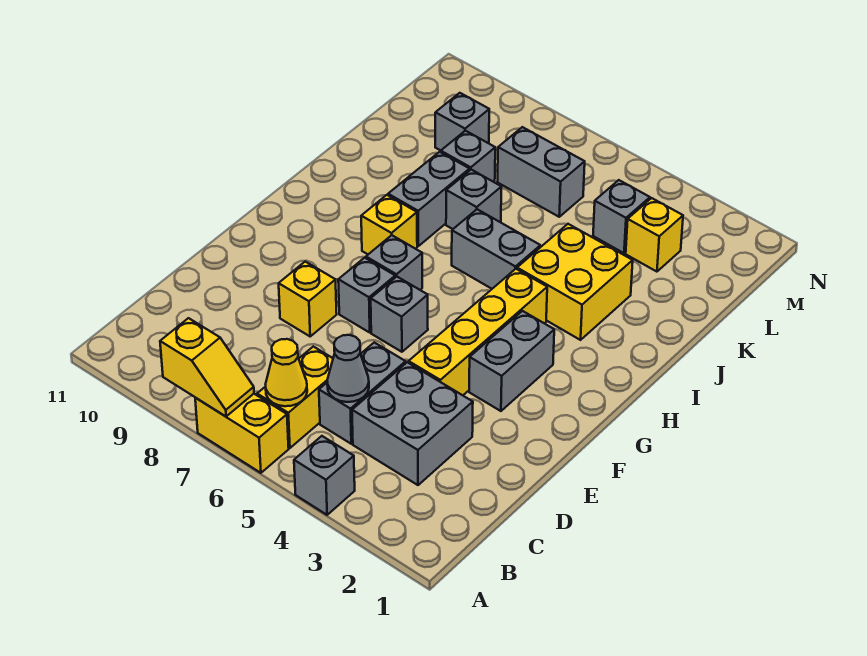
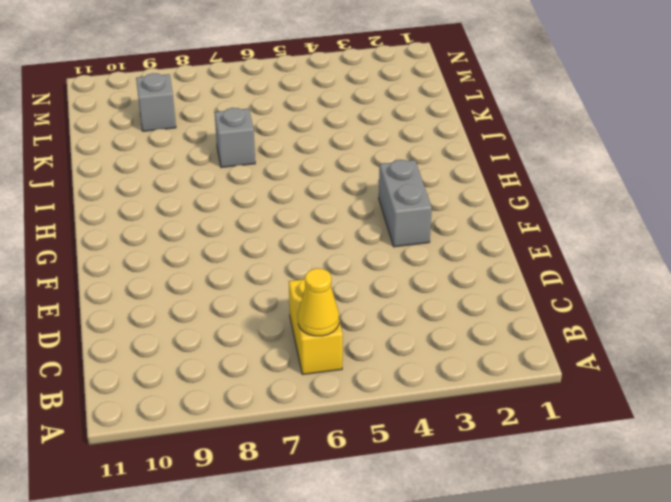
none -> grey 1x1 brick [294,436,355,515]
none -> yellow 1x2 brick [195,394,289,473]
none -> grey 2x2 brick [352,362,473,485]

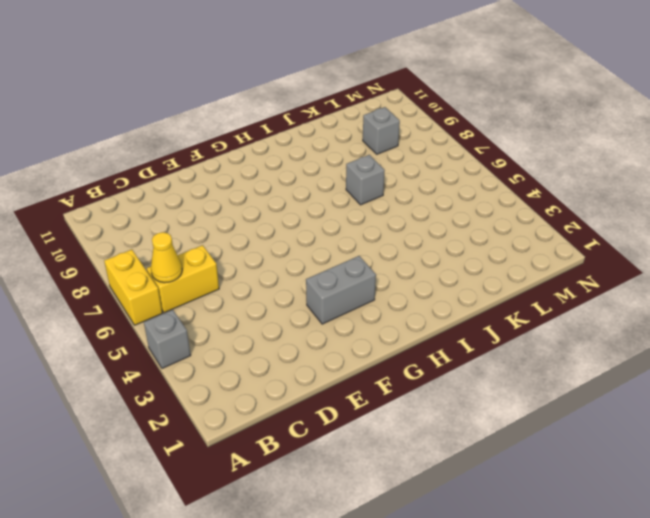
none -> grey 2x2 brick [352,362,473,485]
none -> grey 1x2 brick [319,343,406,444]
none -> yellow 1x4 brick [409,269,547,395]

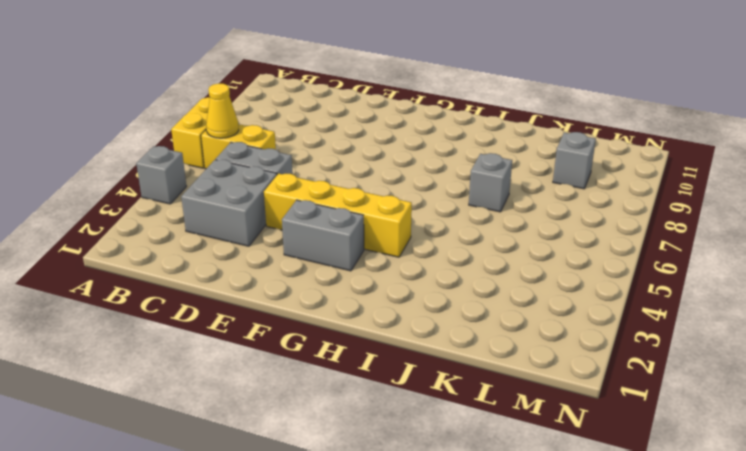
none -> yellow 1x1 brick [279,262,337,336]
none -> grey 1x1 brick [371,277,428,352]
none -> grey 1x1 brick [338,258,395,332]

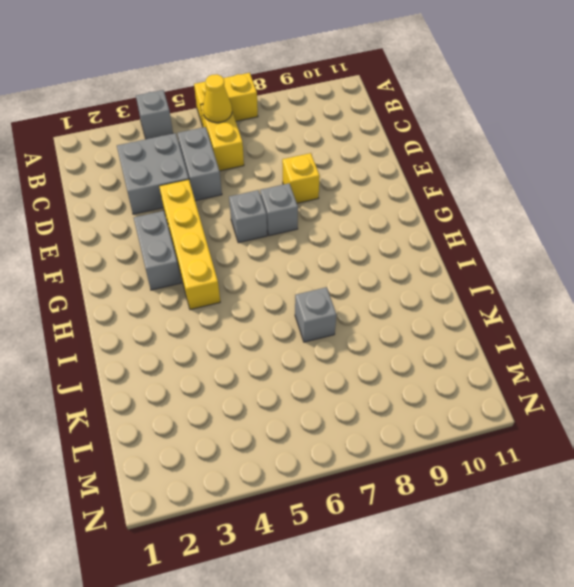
none -> grey 1x1 brick [366,235,422,290]
none -> yellow 1x1 brick [361,195,417,254]
none -> yellow 2x2 brick [517,224,633,340]

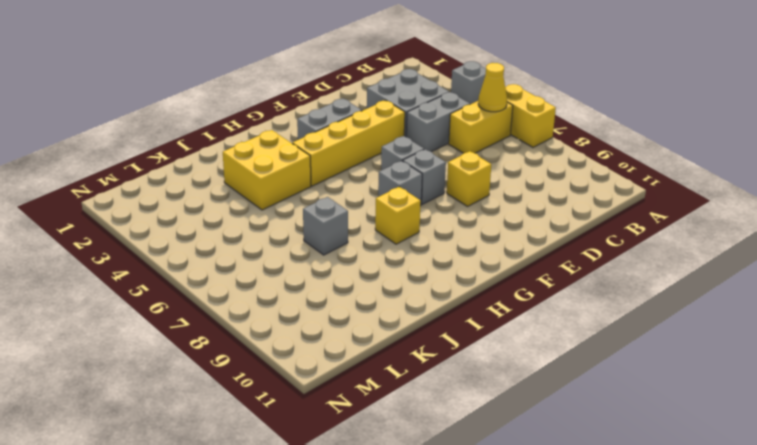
none -> grey 1x2 brick [452,209,540,289]
none -> grey 1x2 brick [388,152,470,246]
none -> grey 1x1 brick [441,131,495,182]

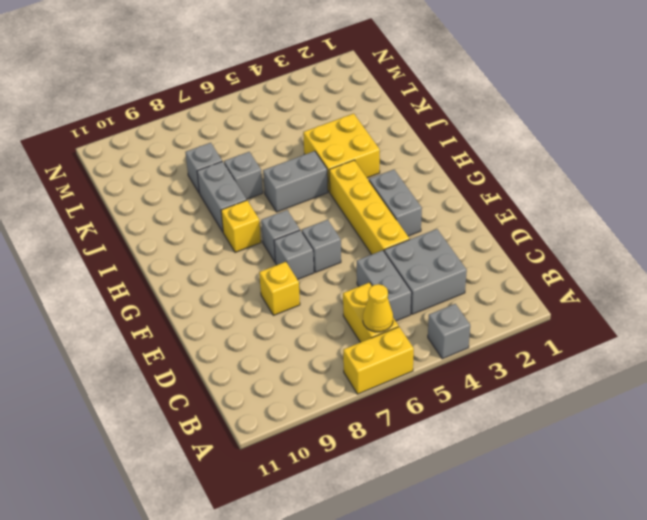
none -> yellow 1x1 brick [626,198,683,272]
none -> grey 1x1 brick [593,180,650,253]
none -> grey 1x2 brick [498,127,585,217]

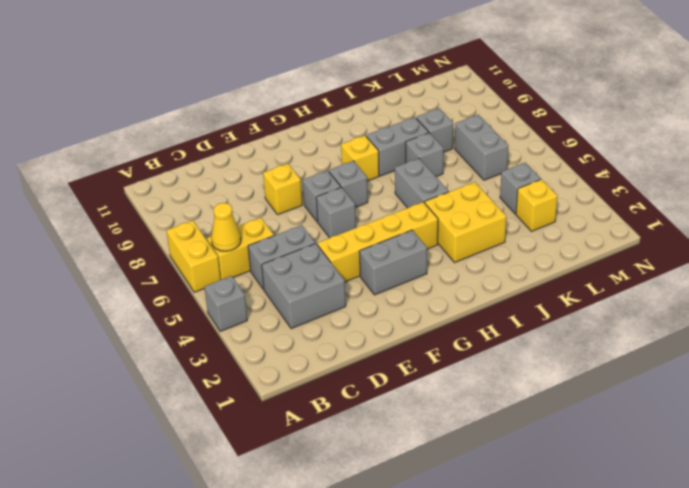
none -> grey 1x1 brick [435,93,489,151]
none -> yellow 1x2 slope [160,318,254,417]
none -> grey 1x1 cone [327,335,369,402]

